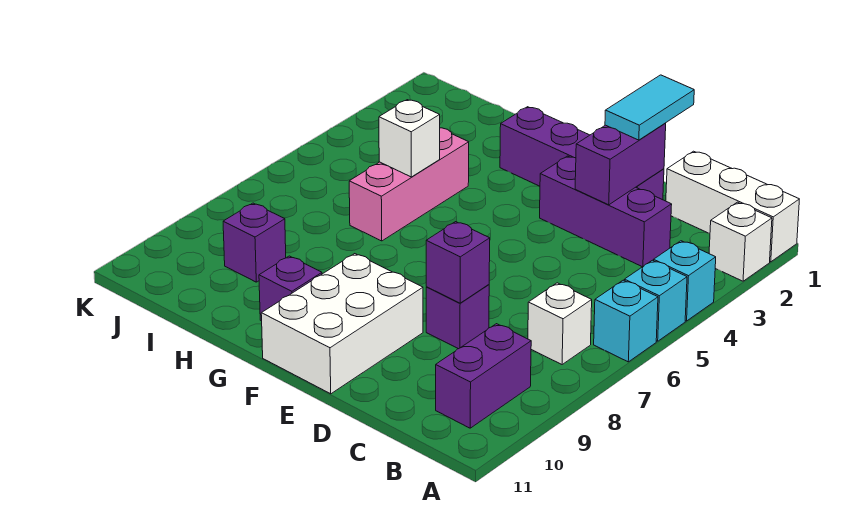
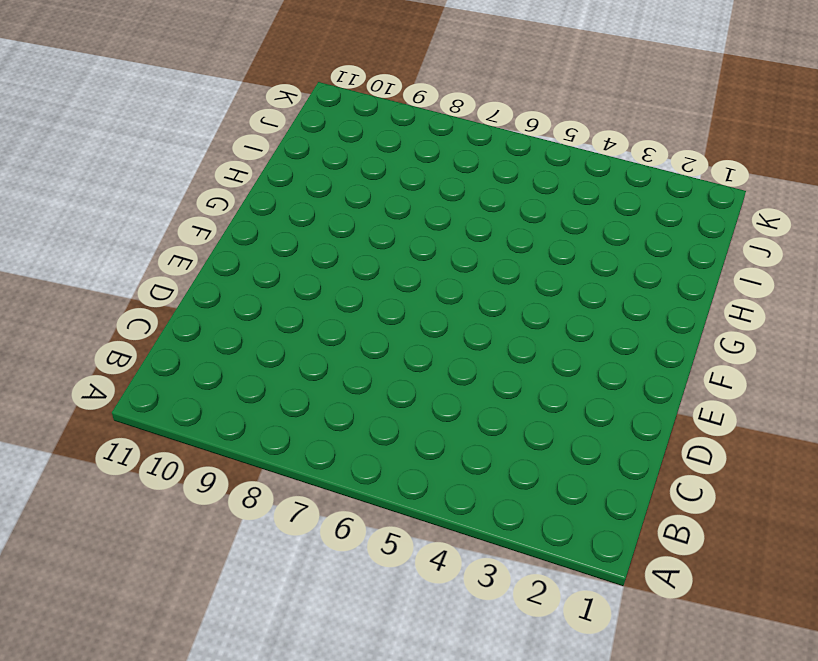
none -> white 1x3 brick [666,151,799,262]
none -> white 1x1 brick [709,202,772,281]
none -> cyan 1x1 brick [654,241,716,321]

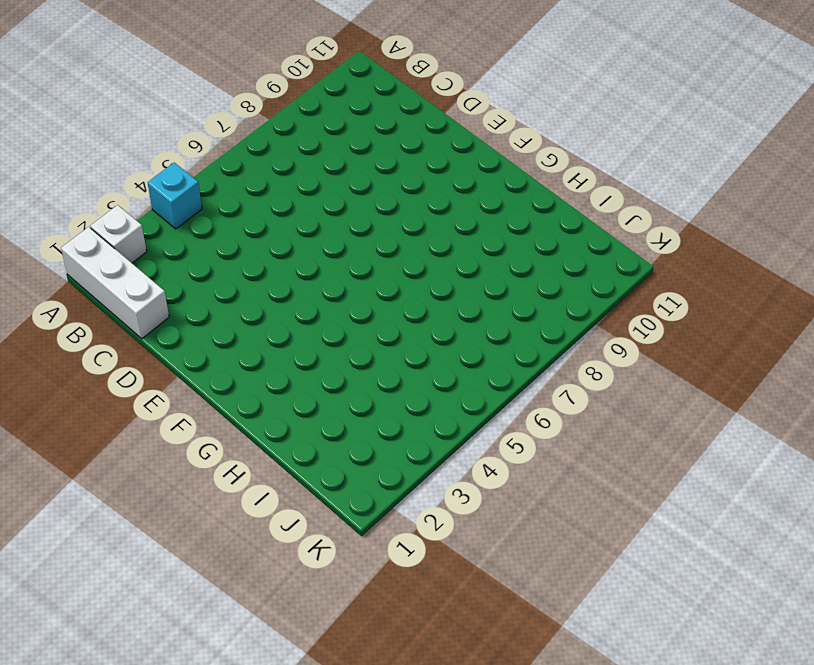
none -> cyan 1x1 brick [624,260,687,341]
none -> cyan 1x1 brick [594,280,658,362]
none -> white 1x1 brick [528,283,592,365]

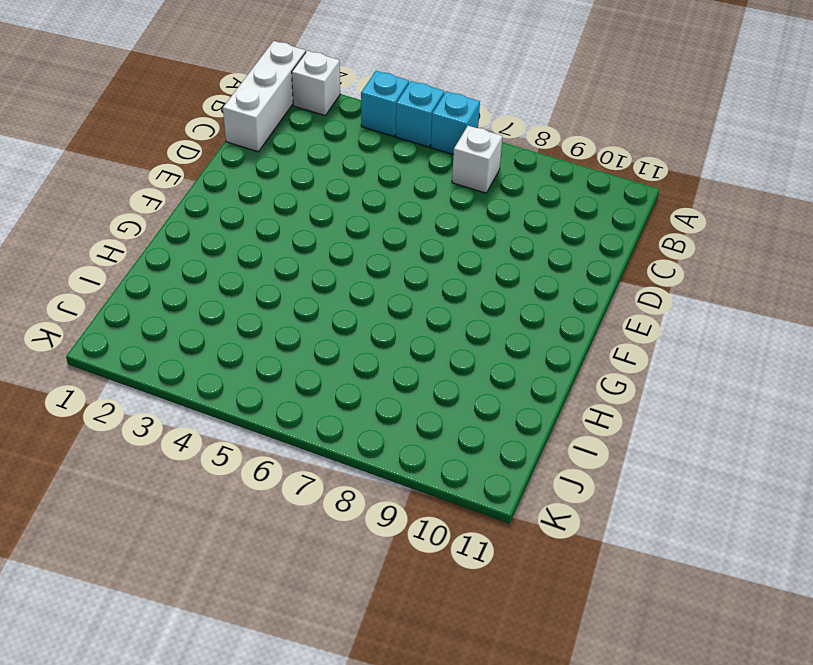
none -> purple 1x2 brick [436,324,531,428]
none -> purple 1x3 brick [540,156,672,267]
none -> purple 1x4 brick [500,107,664,200]

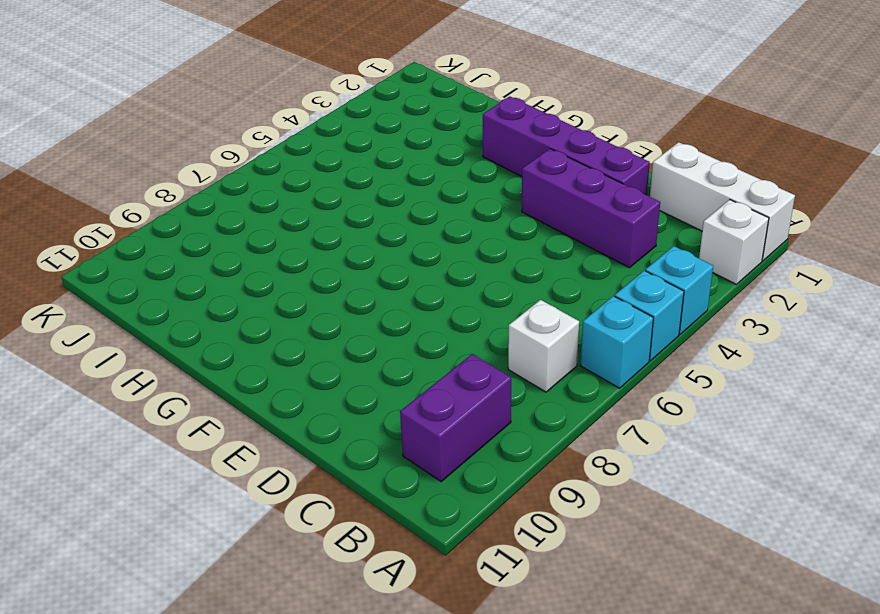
none -> purple 1x1 brick [426,285,489,349]
none -> white 2x3 brick [261,254,423,394]
none -> purple 1x1 brick [259,256,322,321]

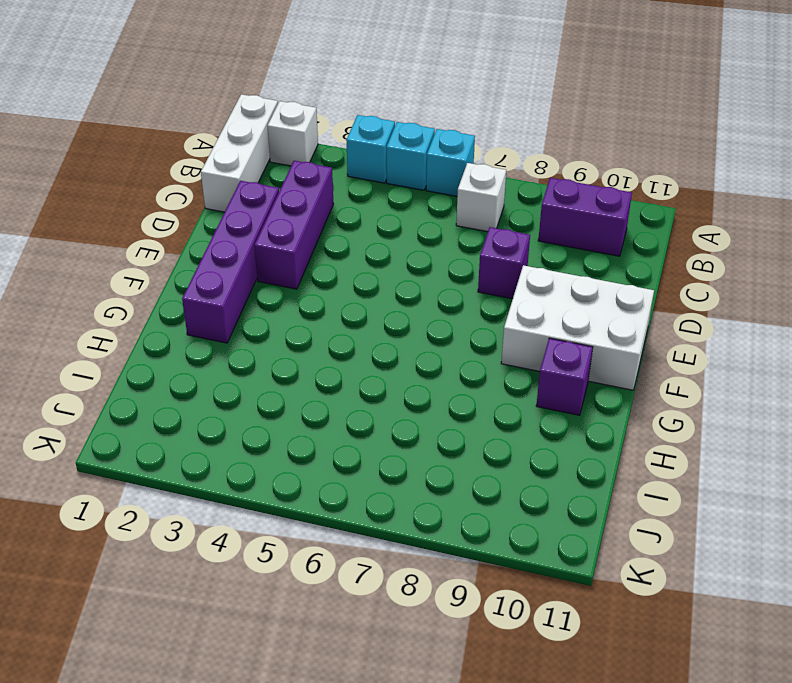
none -> pink 1x3 brick [349,128,469,241]
none -> purple 1x1 brick [223,203,286,282]
none -> purple 1x2 brick [575,123,666,205]

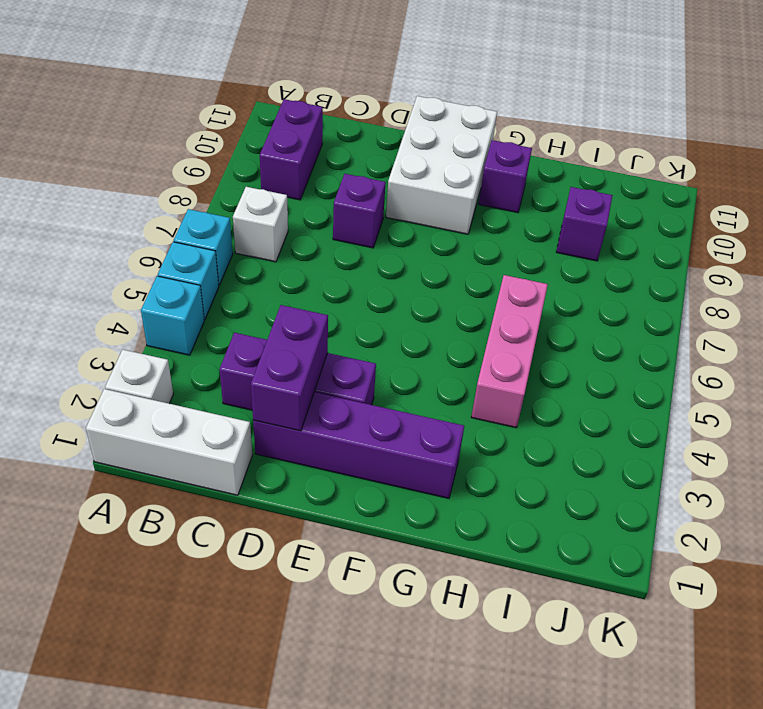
none -> purple 1x1 brick [426,222,490,303]
none -> white 1x1 brick [379,100,440,177]
none -> cyan 1x2 tile [605,75,694,140]

